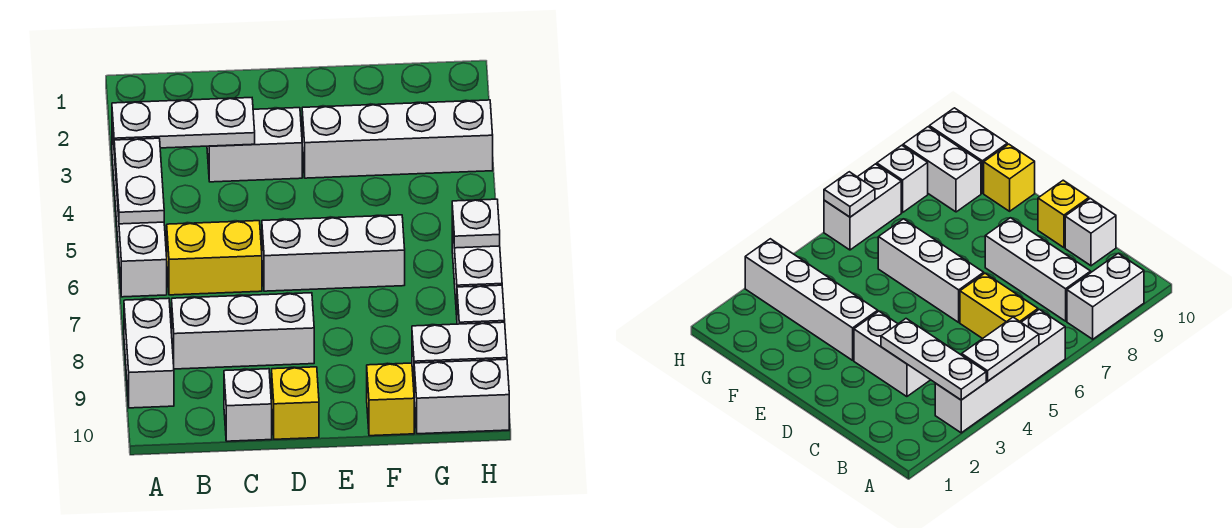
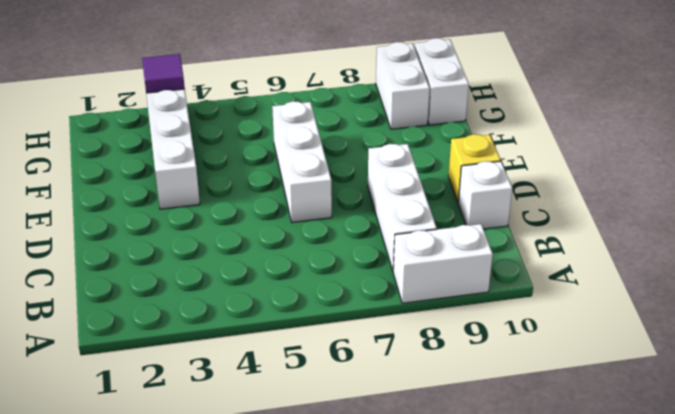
purple 1x1 tile [142,54,185,93] -> none
none -> white 1x4 brick [112,124,167,297]
none -> yellow 1x2 brick [167,221,262,295]
none -> white 1x2 brick [207,108,302,182]

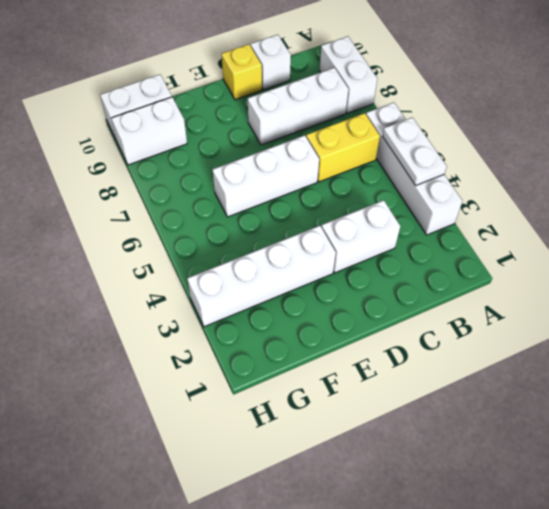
none -> yellow 1x1 brick [367,363,414,436]
none -> white 1x2 brick [452,218,502,315]
none -> white 1x1 brick [457,285,505,324]

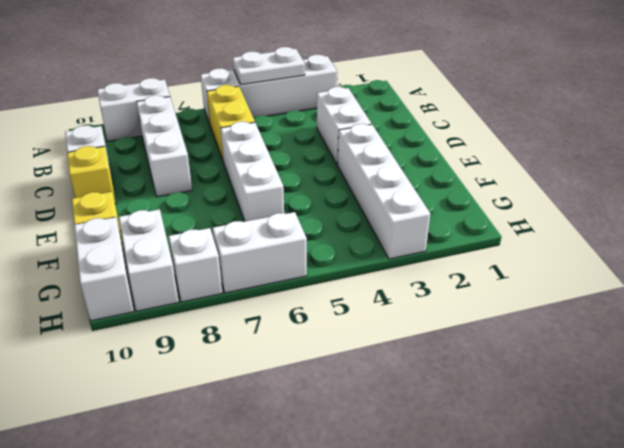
none -> white 1x3 plate [112,98,255,148]
none -> white 1x1 plate [452,199,500,248]

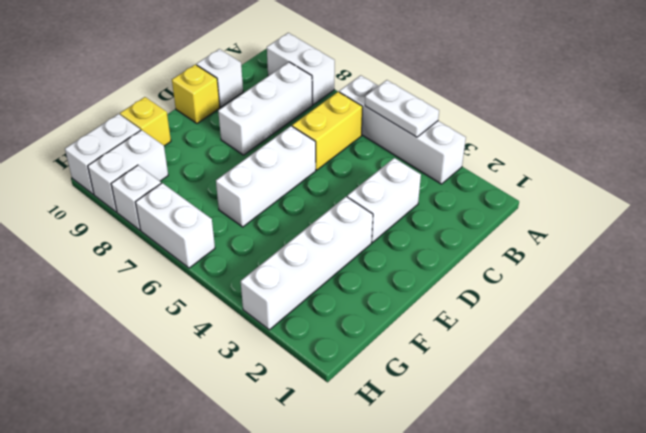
none -> white 1x3 plate [112,98,255,148]
none -> white 1x1 plate [452,199,500,248]

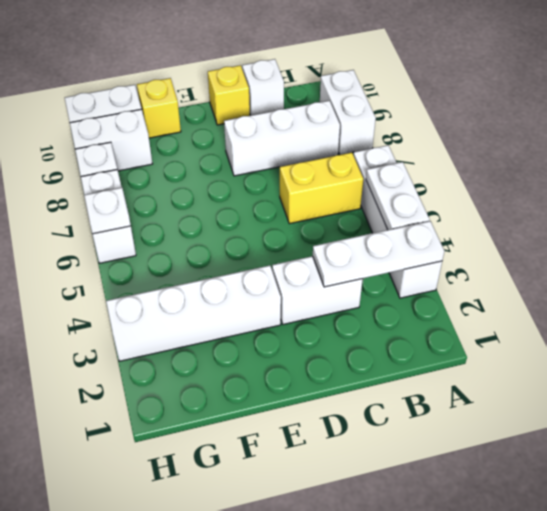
none -> white 1x3 brick [262,215,405,291]

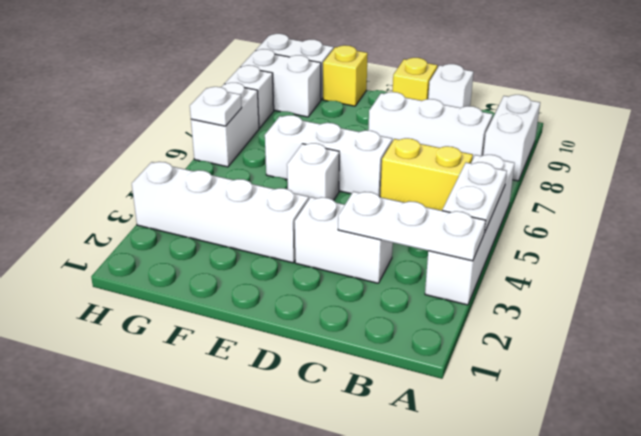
white 1x1 brick [287,143,339,200] -> none

